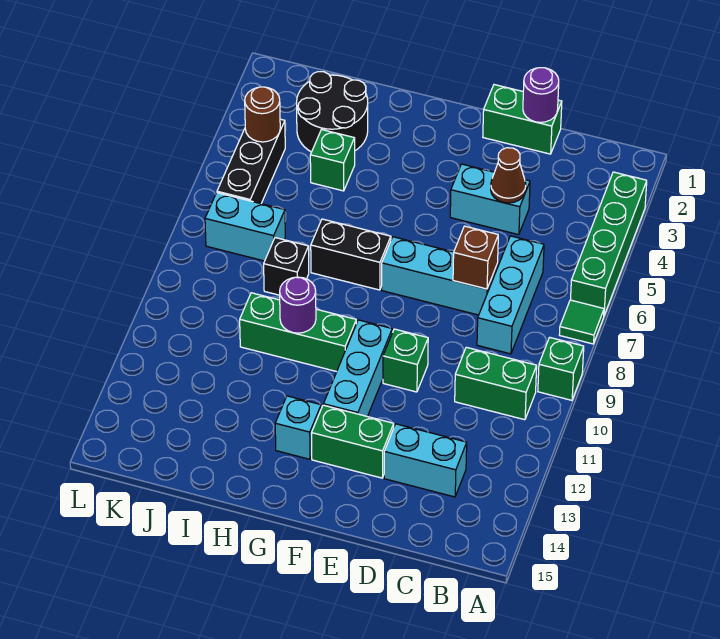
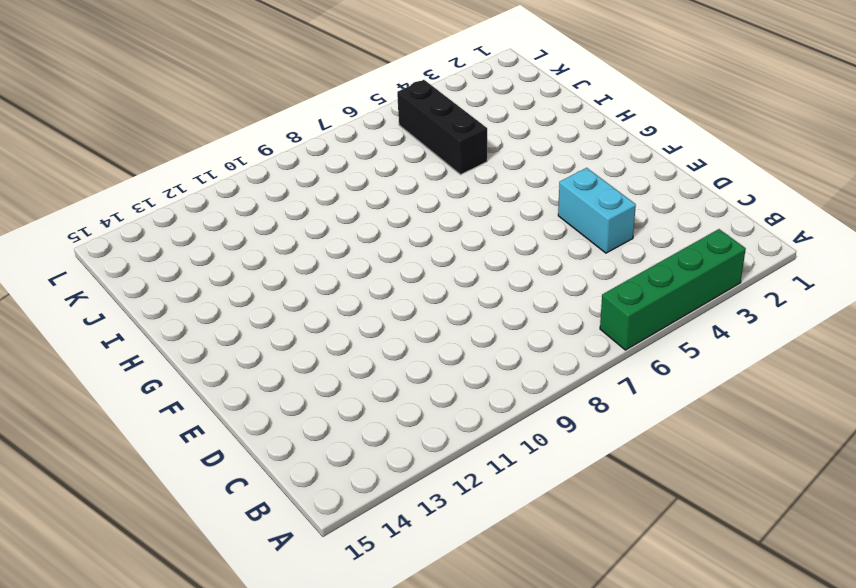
black 1x3 brick [397,80,487,175] -> black 1x3 brick turned to [217,119,285,204]
none -> green 1x1 tile [559,300,604,344]
none -> green 1x1 brick [538,337,584,400]
none -> green 1x2 brick [455,347,537,420]

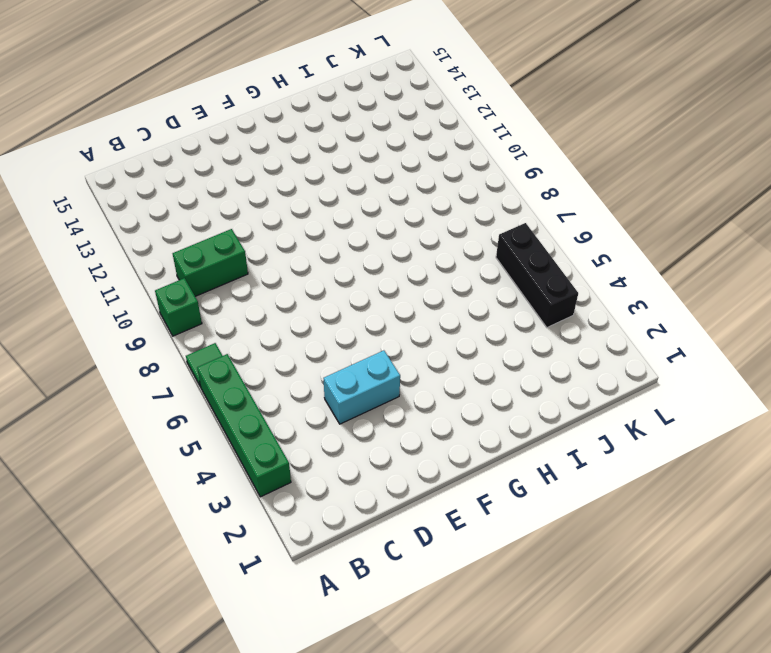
none -> cyan 1x3 brick [477,236,544,354]
none -> cyan 1x2 brick [384,424,467,497]
none -> green 1x2 brick [483,85,562,154]

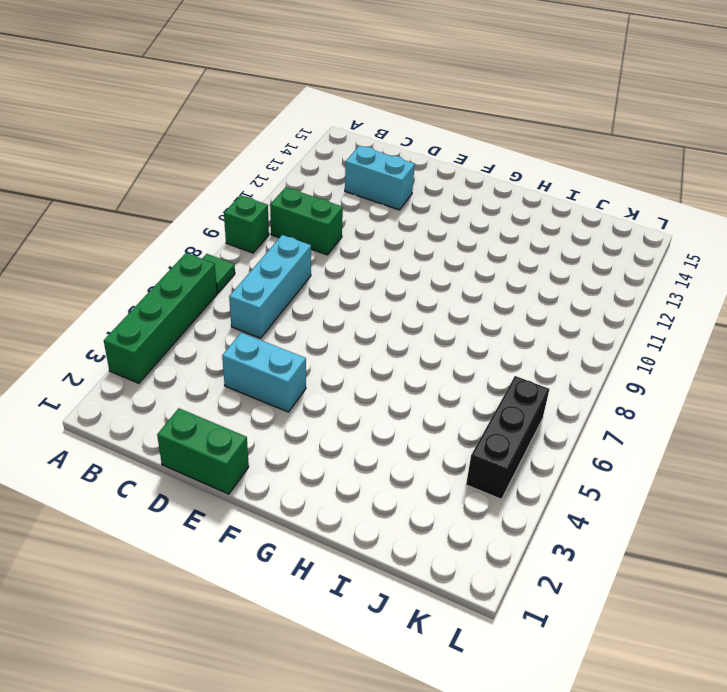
none -> cyan 1x3 brick [382,237,498,315]
none -> green 1x1 brick [383,329,428,392]
none -> green 1x2 brick [312,405,394,478]

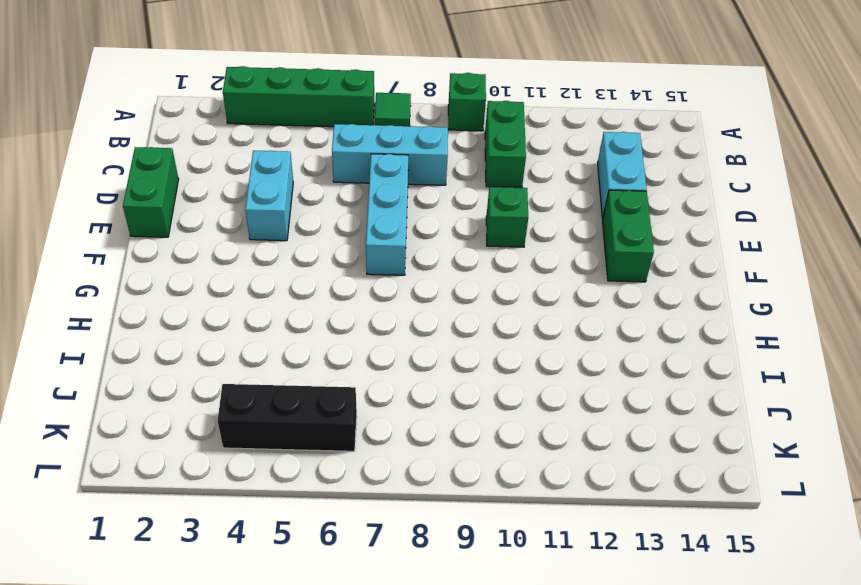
none -> cyan 1x3 brick [323,320,392,417]
none -> black 1x2 brick [311,219,391,290]
none -> green 1x3 brick [240,293,356,372]

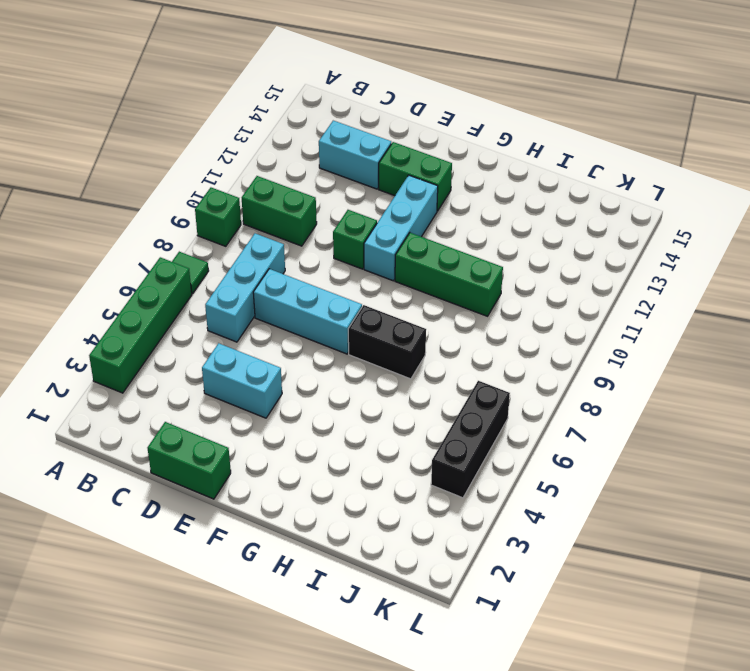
none -> cyan 1x1 brick [275,396,321,459]
none -> black 2x2 round brick [297,72,368,152]
none -> green 1x1 brick [310,130,355,191]

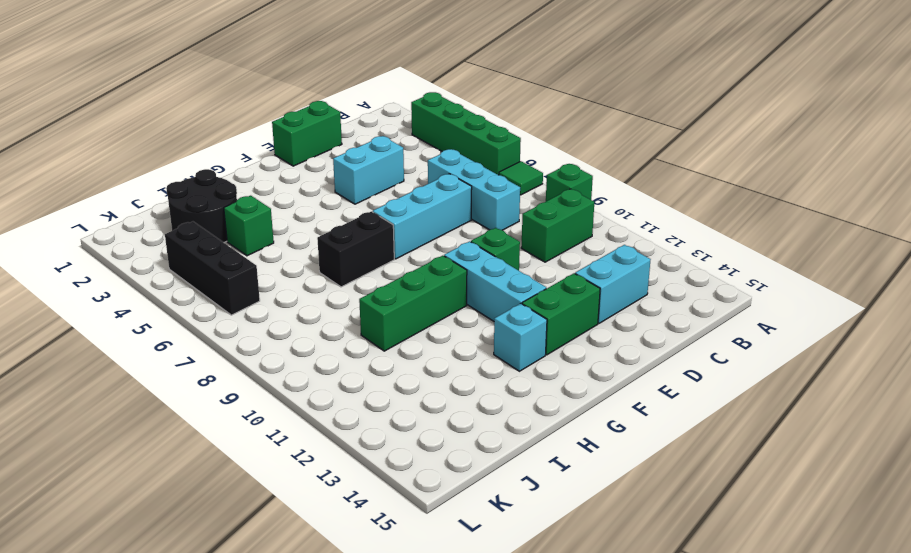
none -> black 1x1 brick [264,238,309,295]
none -> cyan 1x2 brick [205,193,285,261]
none -> purple 1x1 round brick [523,68,559,122]

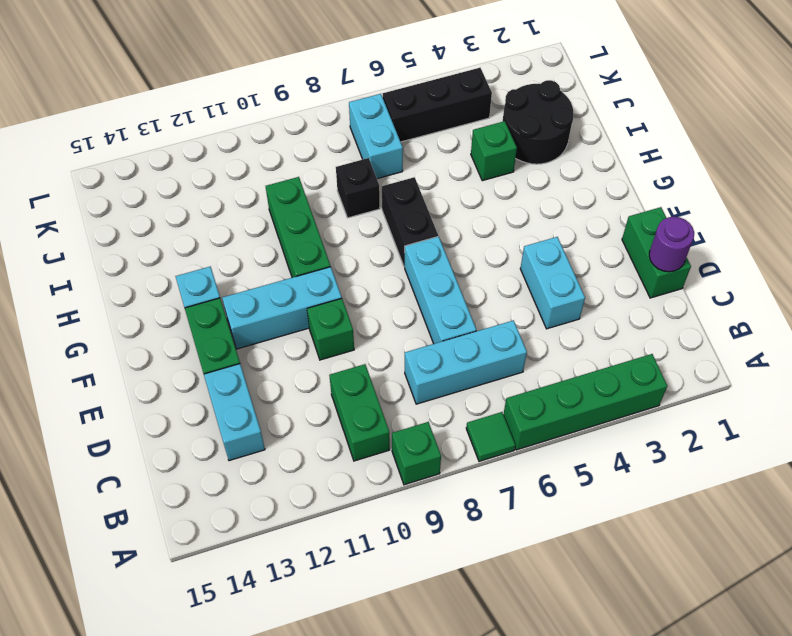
none -> brown 1x1 cone [491,148,526,203]
none -> brown 1x1 brick [453,226,498,289]
none -> purple 1x1 round brick [280,277,316,333]

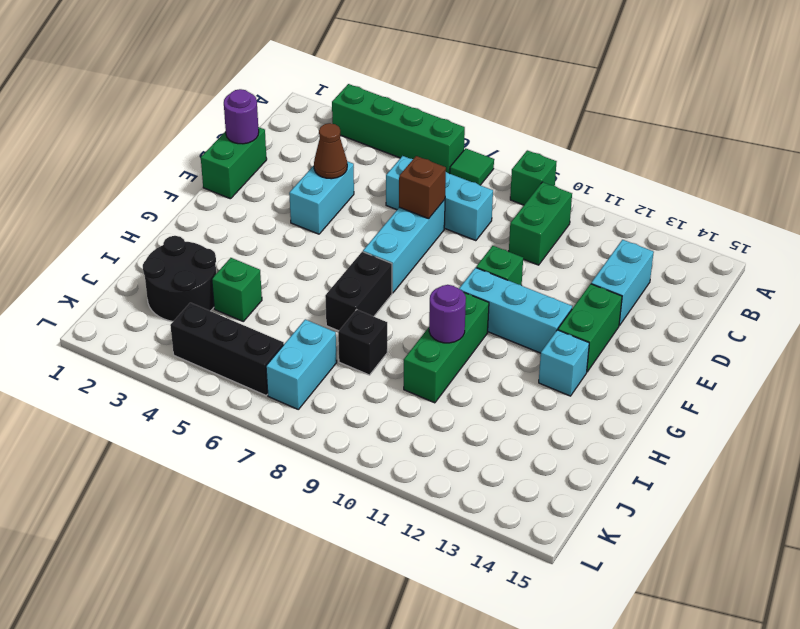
none -> brown 1x1 round brick [245,87,280,142]

